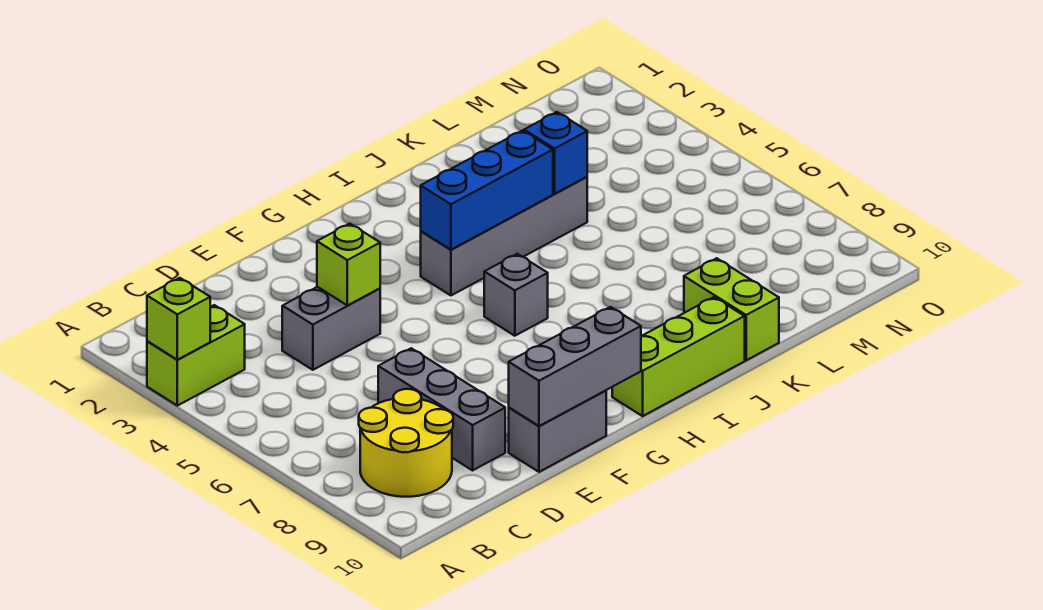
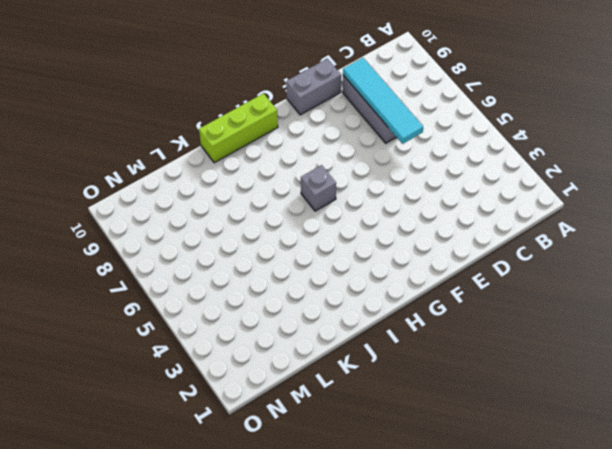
cyan 1x4 tile [343,58,423,144] -> none
none -> lime 1x2 brick [147,305,245,406]
none -> yellow 2x2 round brick [359,389,453,497]
none -> grey 1x2 brick [282,287,380,370]

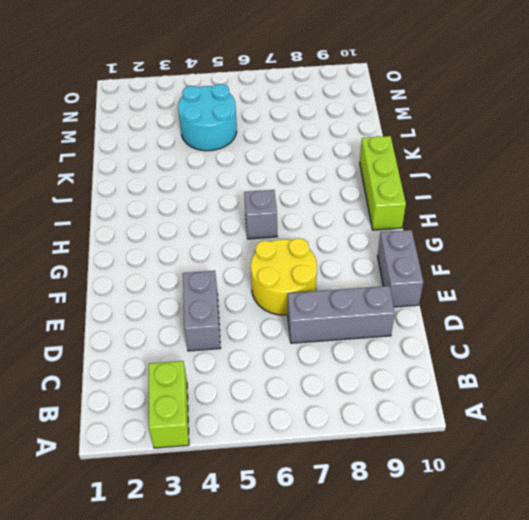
yellow 2x2 round brick [251,238,317,315] -> yellow 2x2 round brick moved to [359,389,453,497]
cyan 2x2 round brick [178,84,237,151] -> none
none -> grey 1x4 brick [421,177,587,295]
none -> lime 1x2 brick [684,258,779,360]
none -> lime 1x1 brick [147,278,210,360]

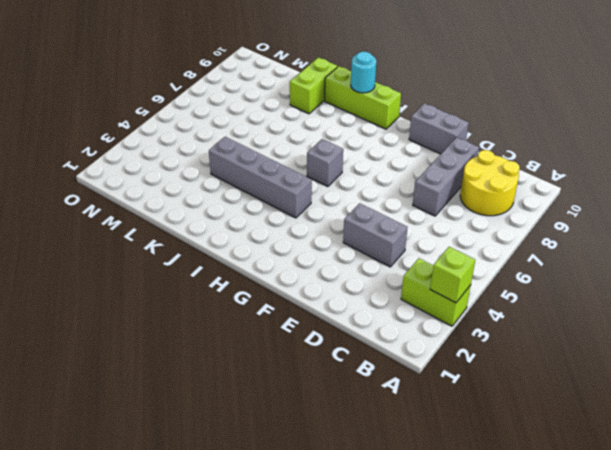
cyan 1x1 round brick [351,52,376,93] -> none
none -> lime 1x1 brick [317,224,380,305]
none -> grey 1x3 brick [509,307,641,426]
none -> blue 1x3 brick [421,131,553,250]

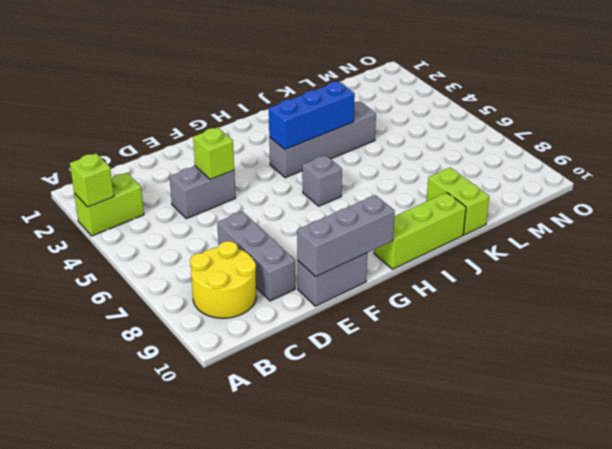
none -> blue 1x1 brick [524,112,587,194]

